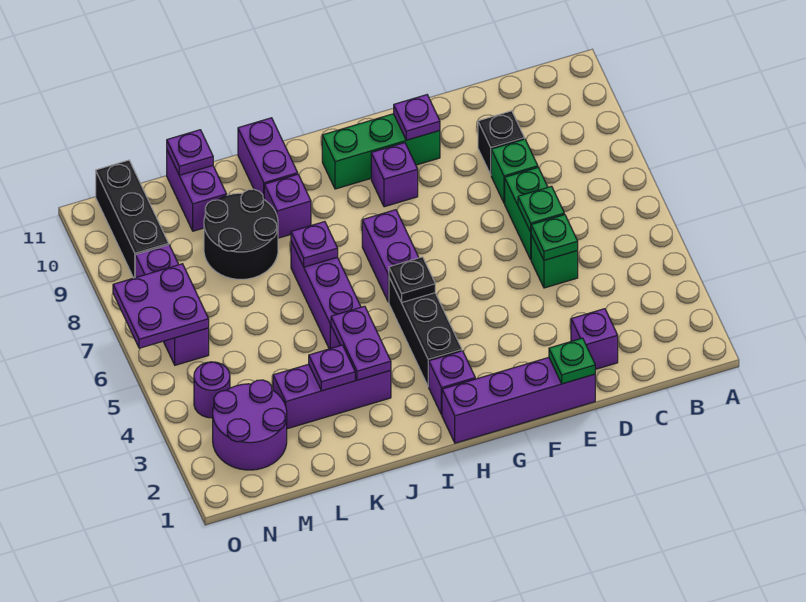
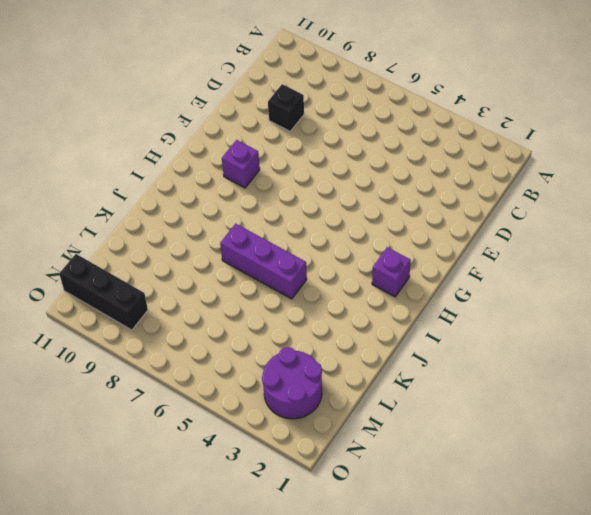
none -> purple 1x1 brick [571,309,618,369]
none -> green 1x1 brick [531,235,578,288]
none -> green 1x2 brick [505,168,548,259]
none -> green 1x1 brick [491,139,538,203]

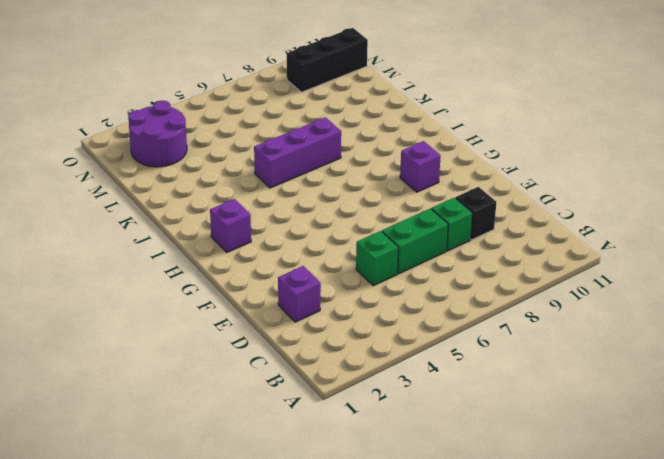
none -> purple 1x4 brick [442,357,595,443]
none -> green 1x3 brick [322,114,440,189]
none -> black 1x3 brick [389,277,462,386]
none -> purple 1x2 brick [362,210,419,302]

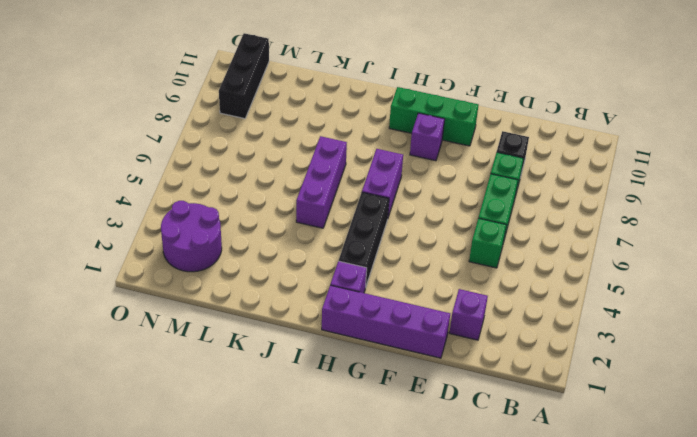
none -> purple 1x3 brick [273,364,391,429]
none -> purple 1x1 brick [264,174,311,238]
none -> purple 1x2 brick [238,118,298,199]
none -> black 2x2 round brick [204,189,278,279]

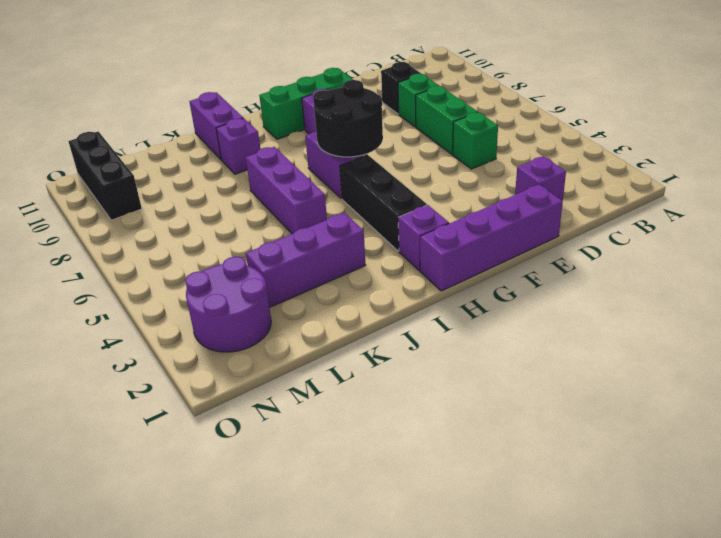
black 2x2 round brick [313,80,383,157] -> black 2x2 round brick moved to [204,189,278,279]
none -> purple 1x2 brick [167,151,227,231]
none -> purple 1x1 round brick [194,362,230,418]
none -> purple 1x3 brick [135,245,209,365]
none -> green 1x1 plate [531,215,578,260]

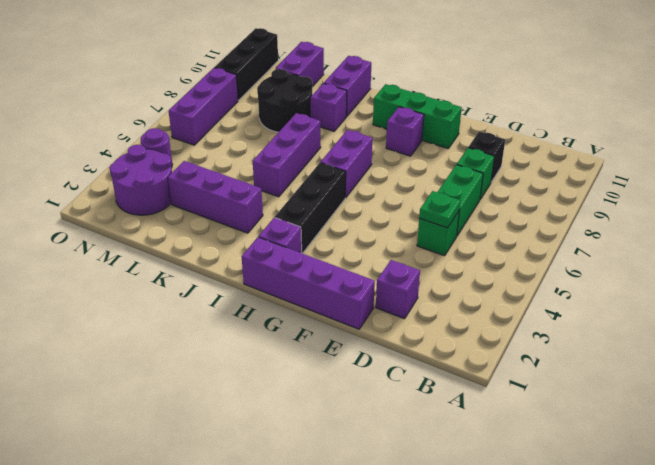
none -> green 1x1 plate [518,186,564,232]
none -> green 1x1 plate [549,338,595,384]
none -> purple 1x1 plate [394,95,440,140]
none -> black 1x1 plate [389,257,435,302]

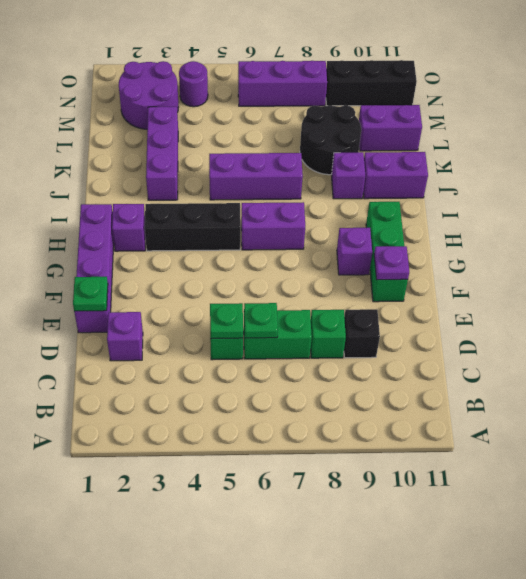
none -> black 1x1 plate [389,257,435,302]
none -> purple 1x2 plate [331,306,391,380]
none -> purple 1x1 plate [291,222,338,267]
none -> purple 1x1 plate [309,345,355,391]

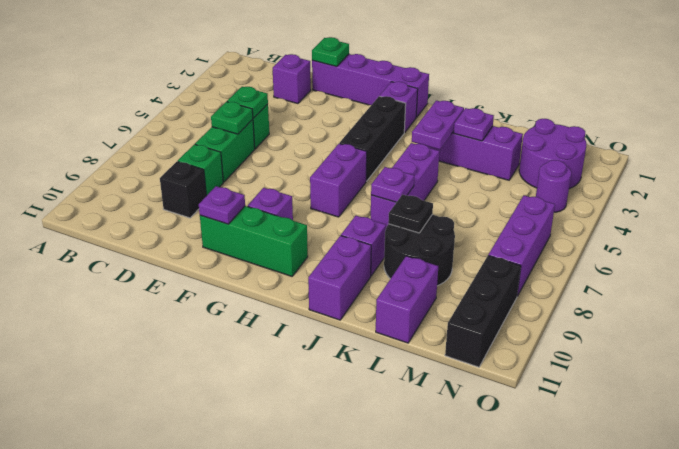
black 1x1 plate [388,195,433,233] -> black 1x1 plate moved to [389,257,435,302]
none -> purple 1x1 plate [167,130,213,175]
none -> purple 2x2 plate [113,264,209,348]

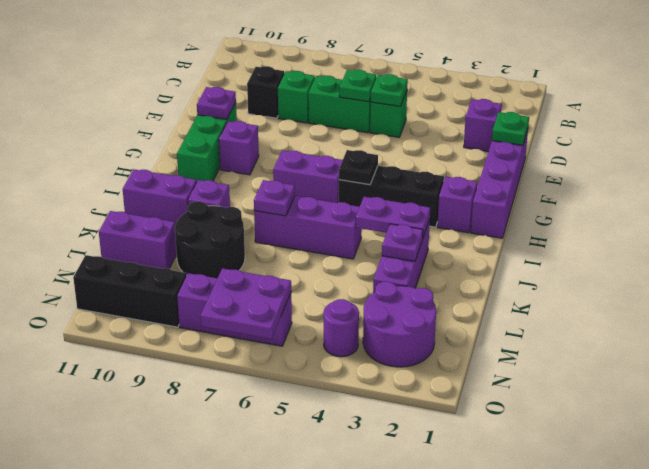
none -> purple 1x1 plate [167,130,213,175]

